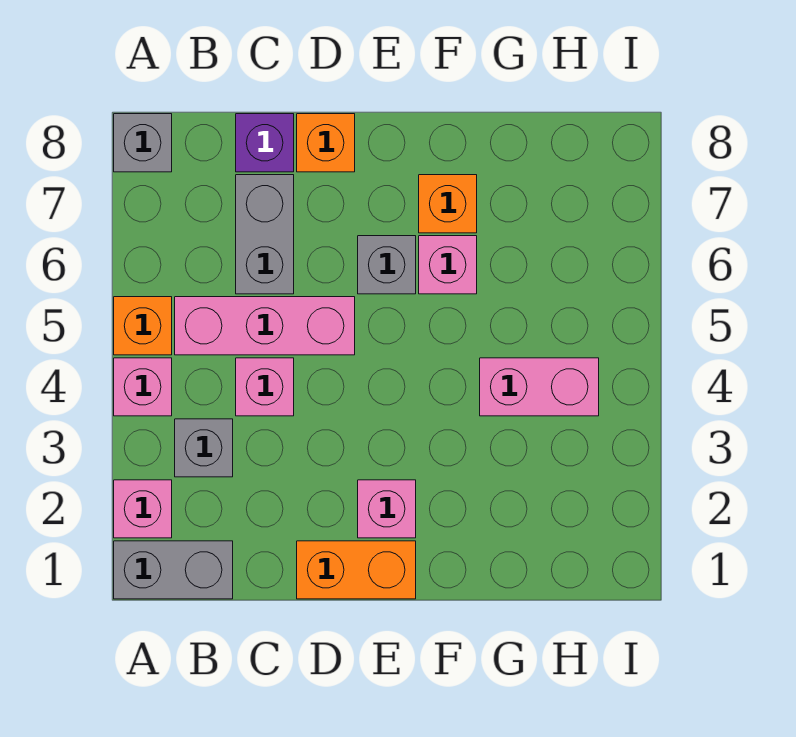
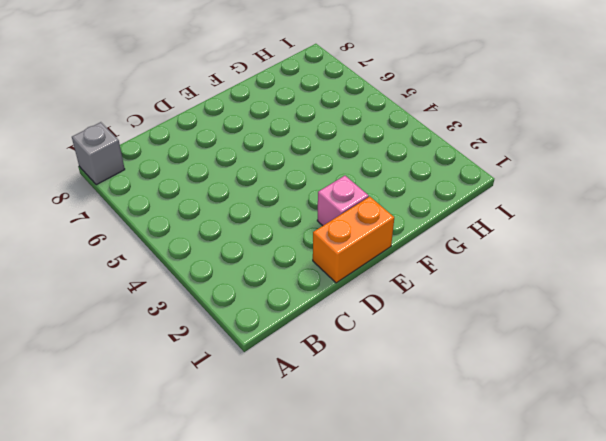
none -> grey 1x2 brick [114,541,233,599]
none -> pink 1x1 brick [114,480,172,538]
none -> pink 1x1 brick [114,358,172,416]

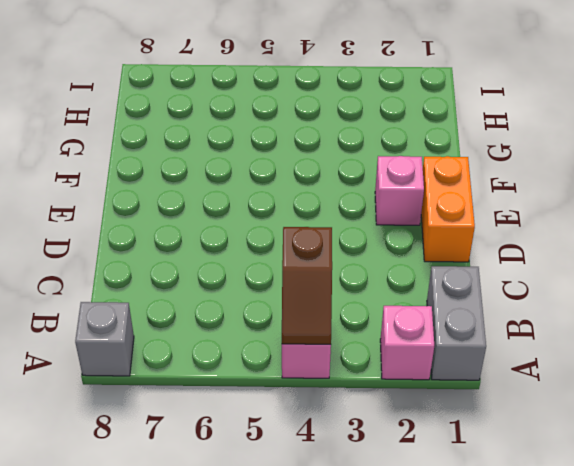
brown 1x2 slope [282,227,332,344] -> none
none -> orange 1x1 brick [114,297,172,355]
none -> grey 1x1 brick [175,419,233,477]
none -> pink 1x3 brick [175,297,355,355]

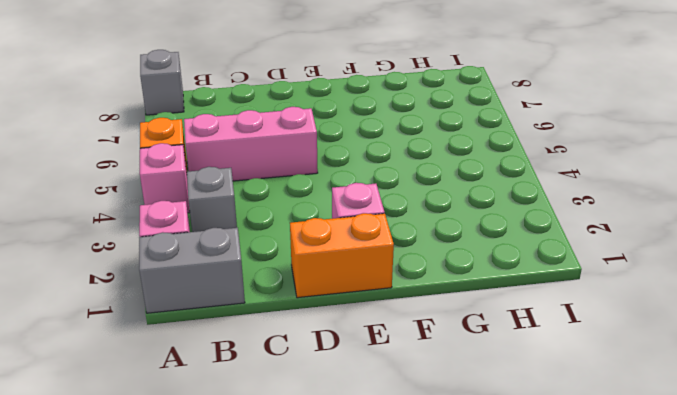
none -> pink 1x1 brick [236,358,294,416]
none -> grey 1x2 brick [236,175,294,294]
none -> purple 1x1 brick [236,114,294,172]

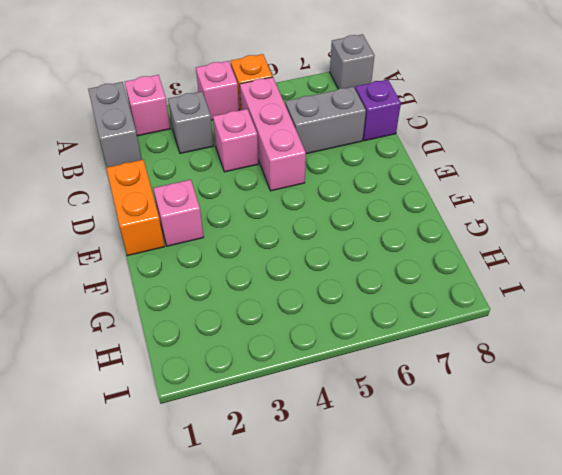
none -> orange 1x1 brick [297,114,355,172]
none -> grey 1x1 brick [358,236,416,294]
none -> pink 1x1 brick [419,236,477,294]

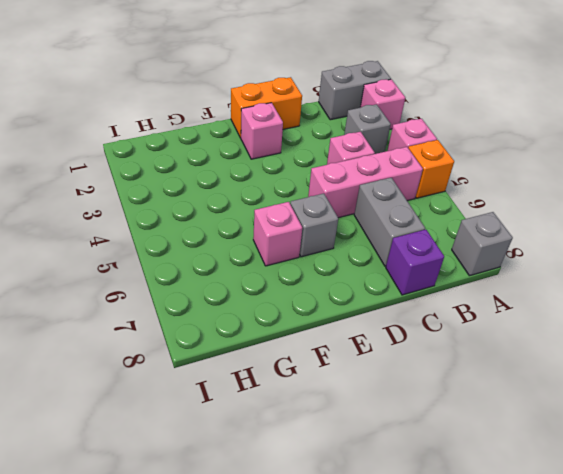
none -> orange 1x1 brick [297,114,355,172]
none -> orange 1x1 brick [419,175,477,233]
none -> pink 1x2 brick [480,358,599,416]

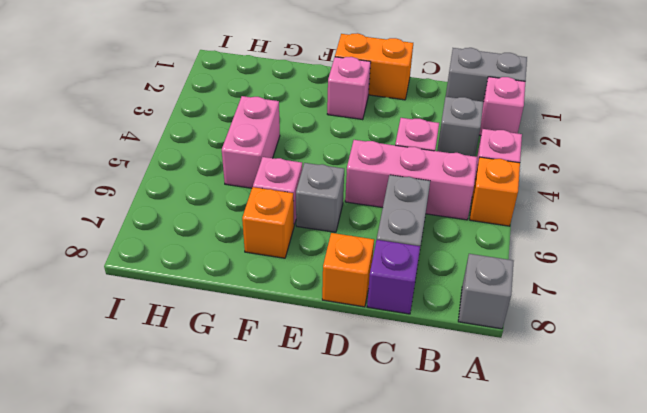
pink 1x2 brick [222,96,280,188] -> pink 1x2 brick turned to [480,358,599,416]

